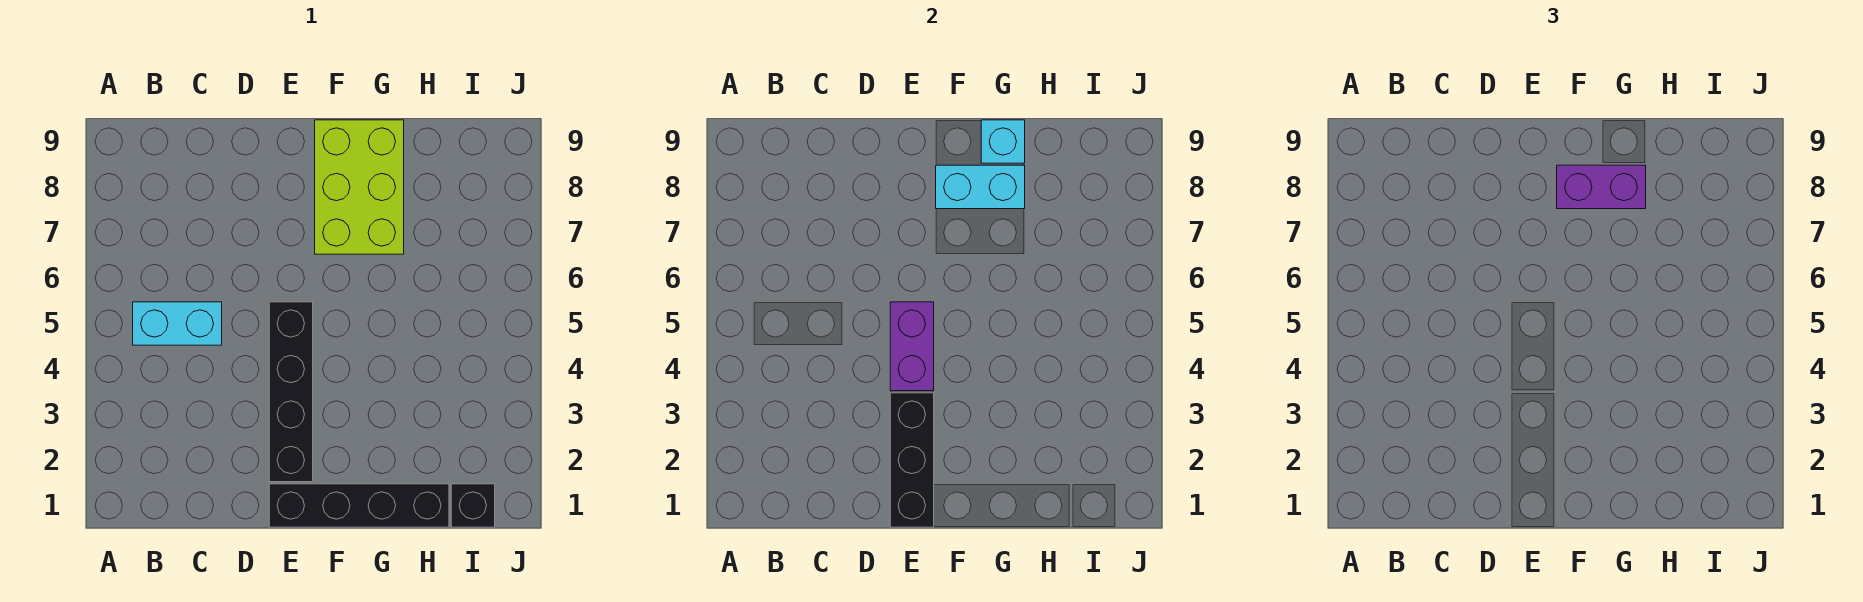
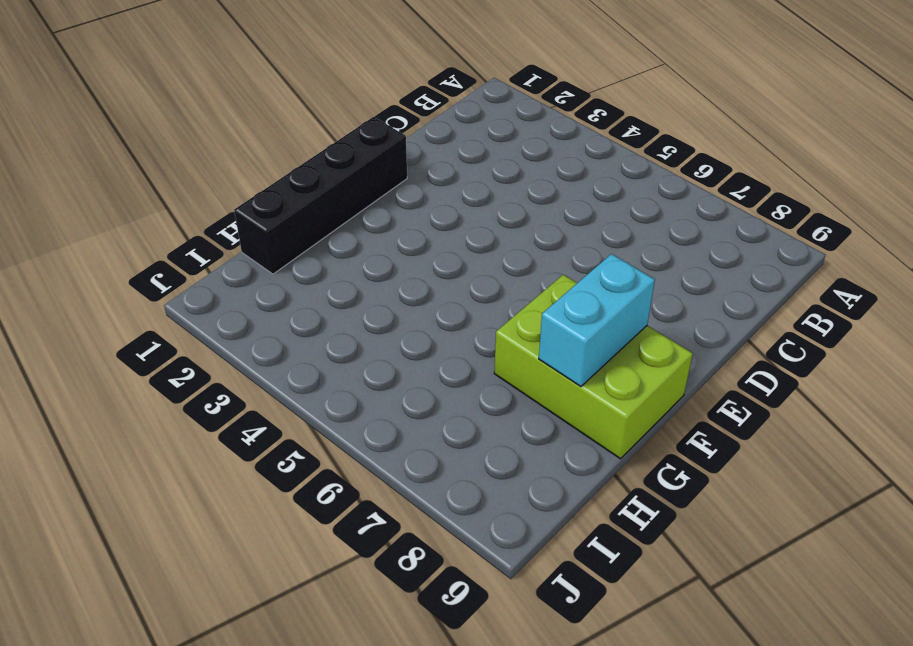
none -> cyan 1x2 brick [133,302,222,345]
none -> black 1x4 brick [269,302,313,482]

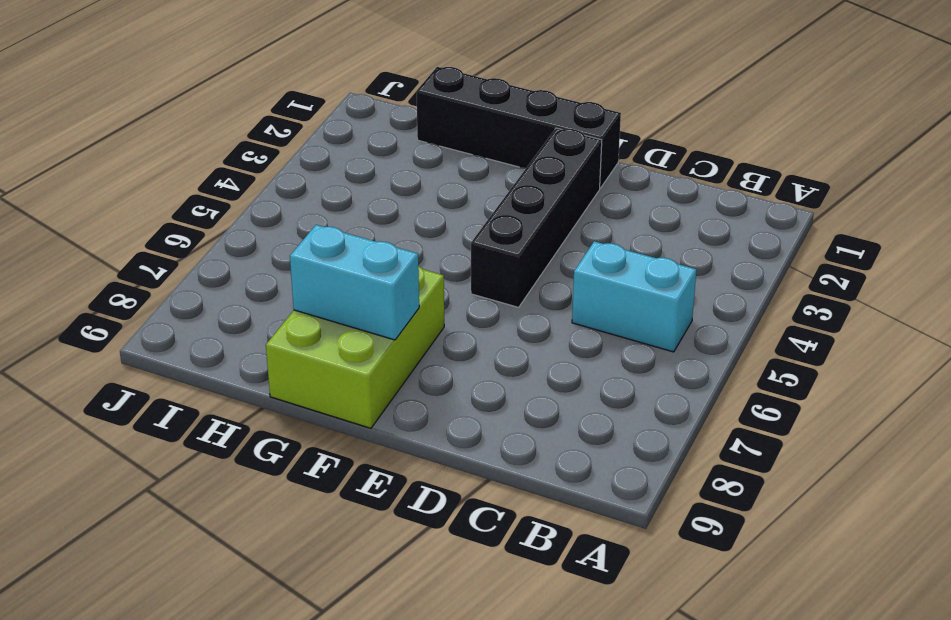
none -> black 1x1 brick [451,484,495,527]
none -> black 1x3 brick [890,393,934,527]

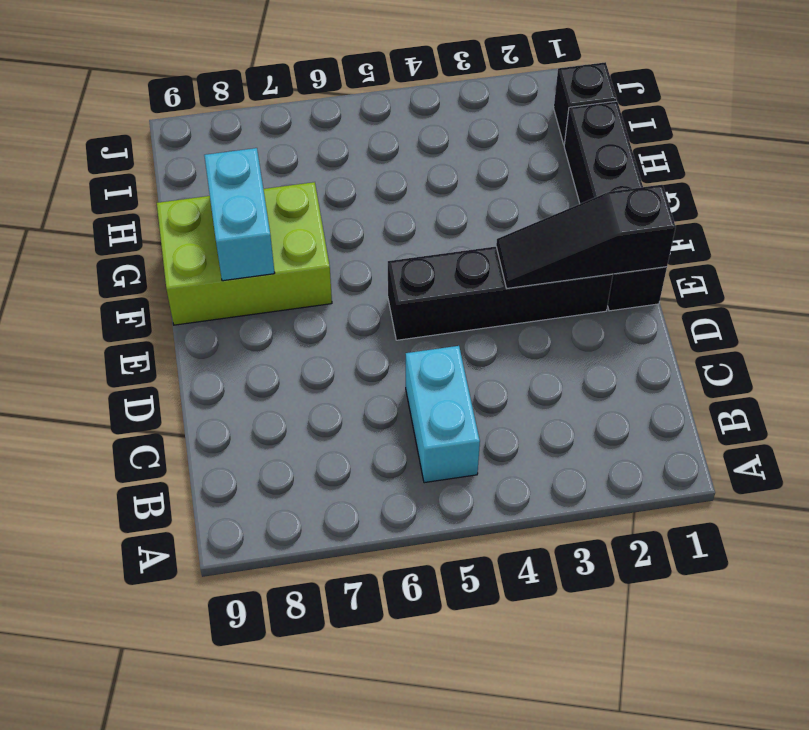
black 1x3 slope [496,185,676,288] -> black 1x3 brick [890,393,934,527]
none -> purple 1x2 brick [890,302,934,391]
none -> cyan 1x1 brick [981,120,1025,163]

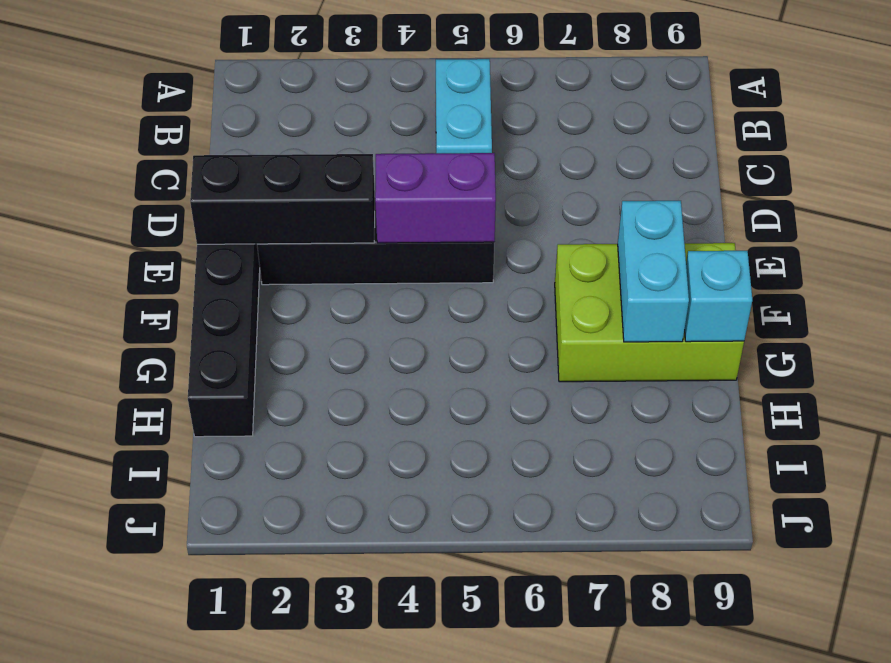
none -> black 1x1 brick [451,484,495,527]
none -> purple 1x2 brick [1557,165,1646,209]

